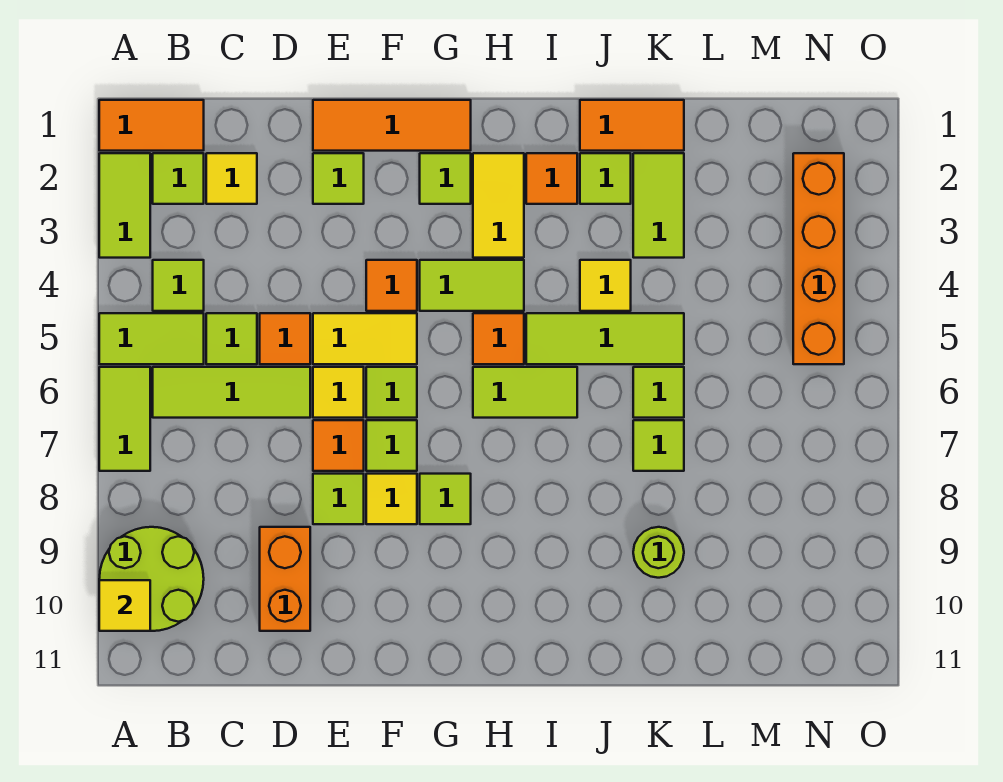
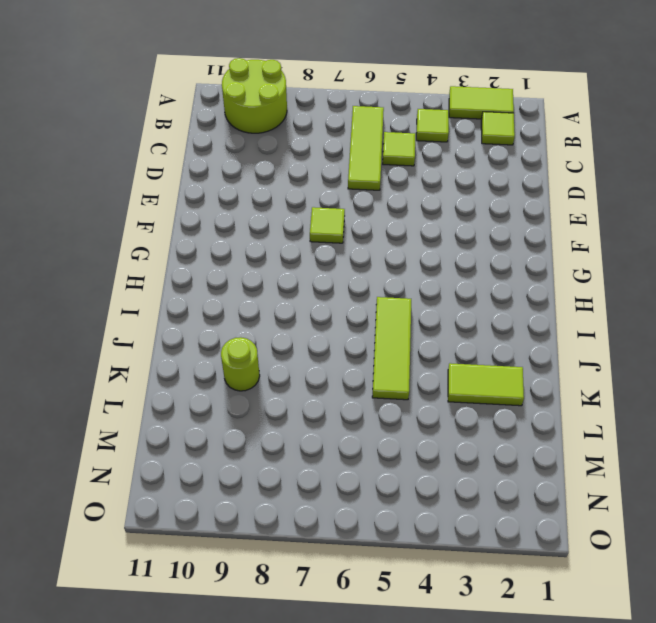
none -> orange 1x2 tile [99,100,204,151]
none -> lime 1x2 tile [99,313,204,364]
none -> lime 1x2 tile [99,367,150,471]
none -> yellow 1x1 tile [206,153,257,204]

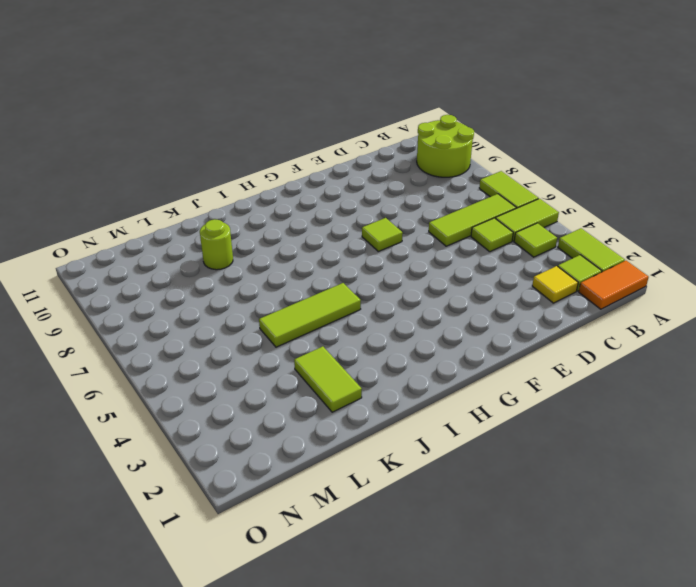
none -> orange 1x1 tile [260,313,310,364]
none -> orange 1x2 brick [260,527,310,631]
none -> orange 1x3 tile [313,100,471,151]
none -> lime 1x1 tile [313,153,364,204]

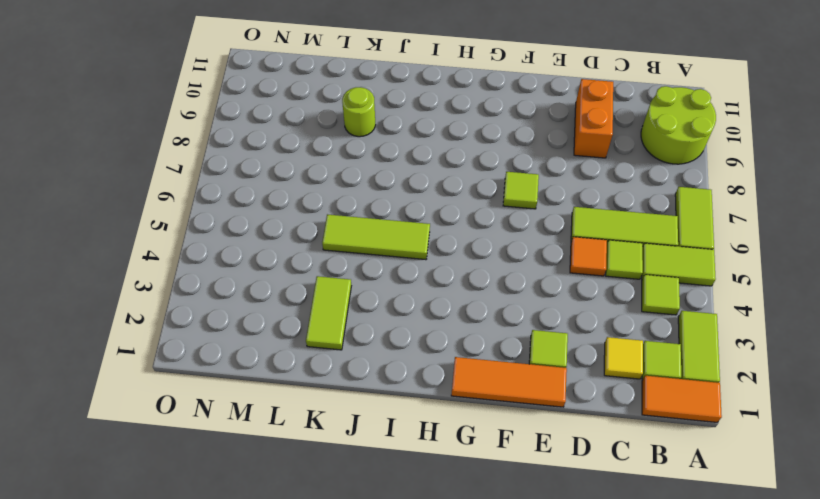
none -> yellow 1x2 tile [313,313,417,364]
none -> yellow 1x1 tile [313,367,364,418]
none -> orange 1x1 tile [313,420,364,471]
none -> lime 1x1 tile [313,474,364,524]

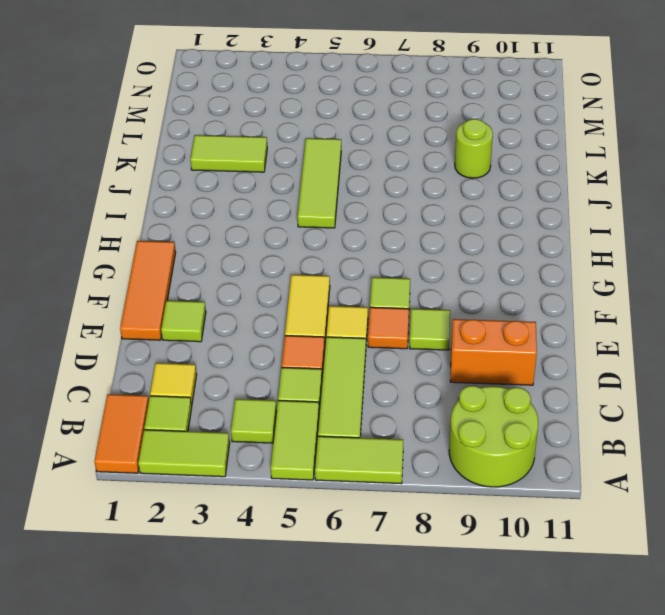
none -> orange 1x1 tile [366,260,417,311]
none -> lime 1x1 tile [366,367,417,418]
none -> yellow 1x1 tile [366,474,417,524]
none -> lime 1x1 tile [420,153,471,204]

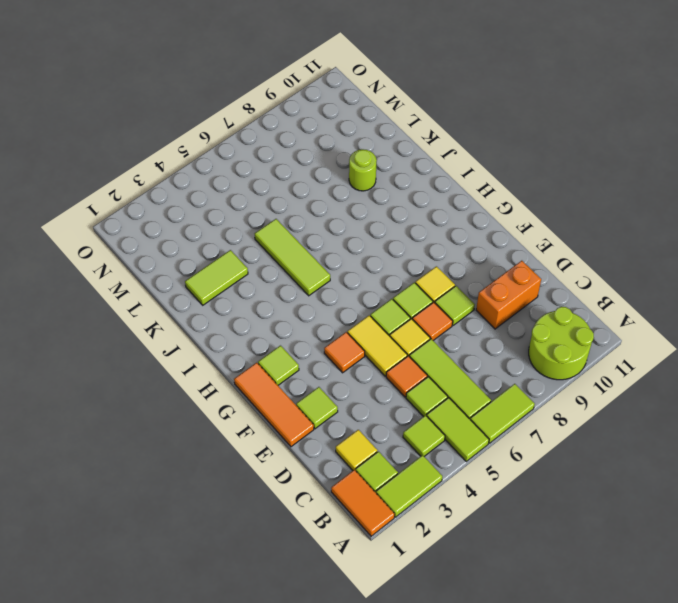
none -> lime 1x2 tile [420,260,524,311]
none -> lime 1x1 tile [420,474,471,524]
none -> yellow 1x2 tile [473,153,524,258]
none -> orange 1x1 tile [473,313,524,364]

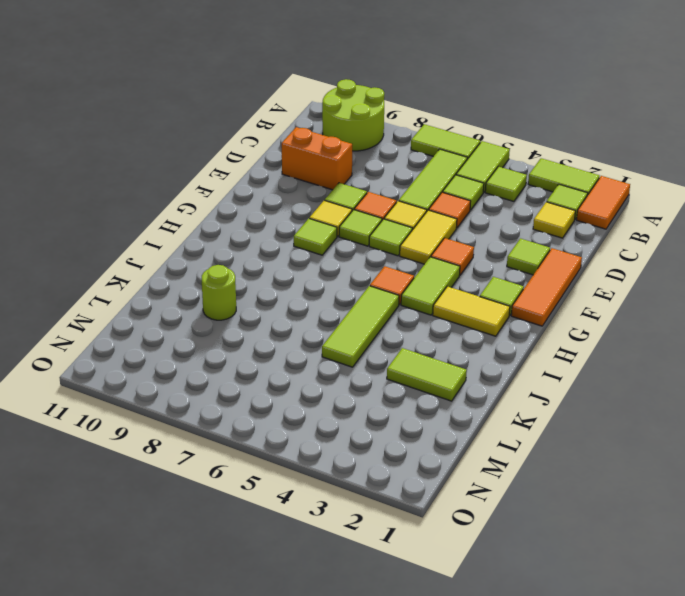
none -> lime 1x2 tile [473,367,577,418]
none -> orange 1x1 tile [526,153,577,204]
none -> orange 1x2 tile [580,100,684,151]
none -> lime 1x1 tile [580,153,631,204]

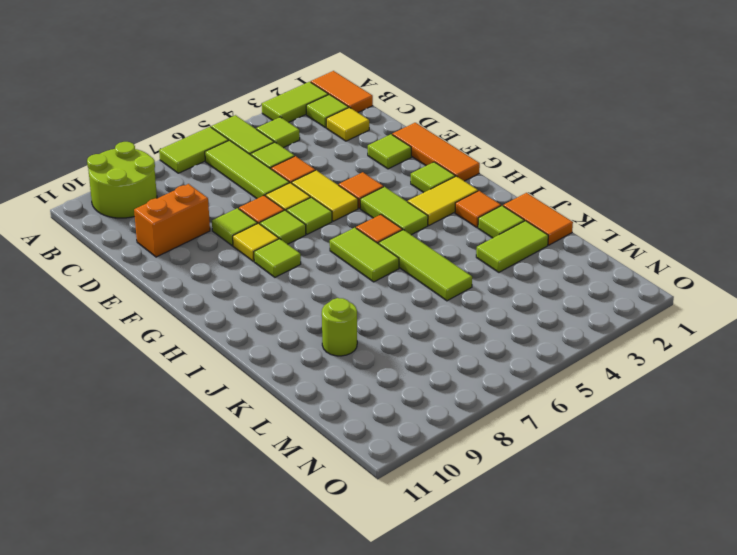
none -> yellow 1x1 tile [580,260,631,311]
none -> lime 1x1 tile [633,367,684,418]
none -> lime 1x1 tile [633,420,684,471]
none -> orange 1x4 brick [793,153,844,364]

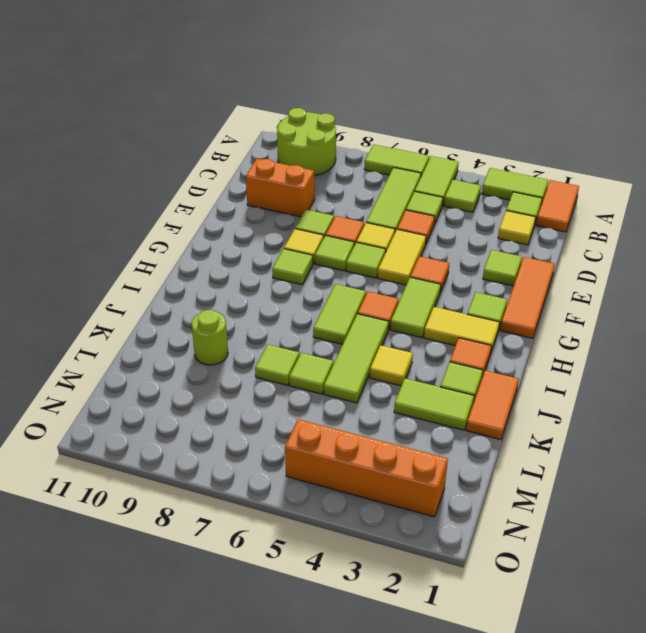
none -> yellow 1x1 tile [99,580,150,631]

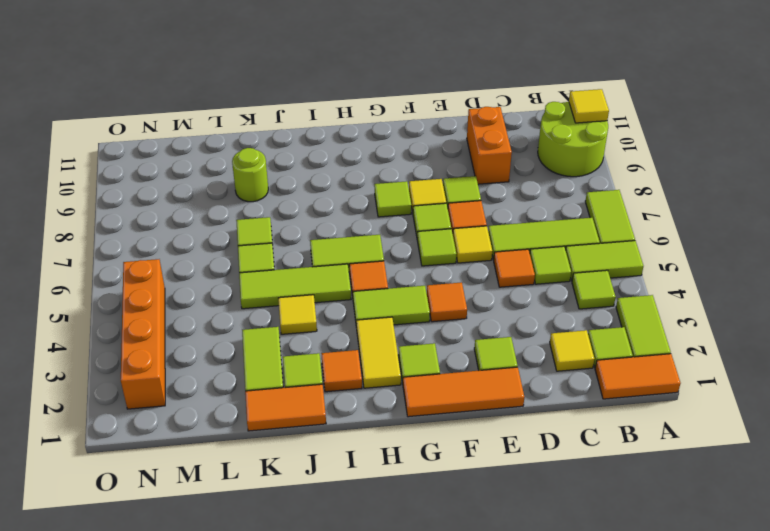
none -> yellow 1x2 tile [313,313,417,364]

